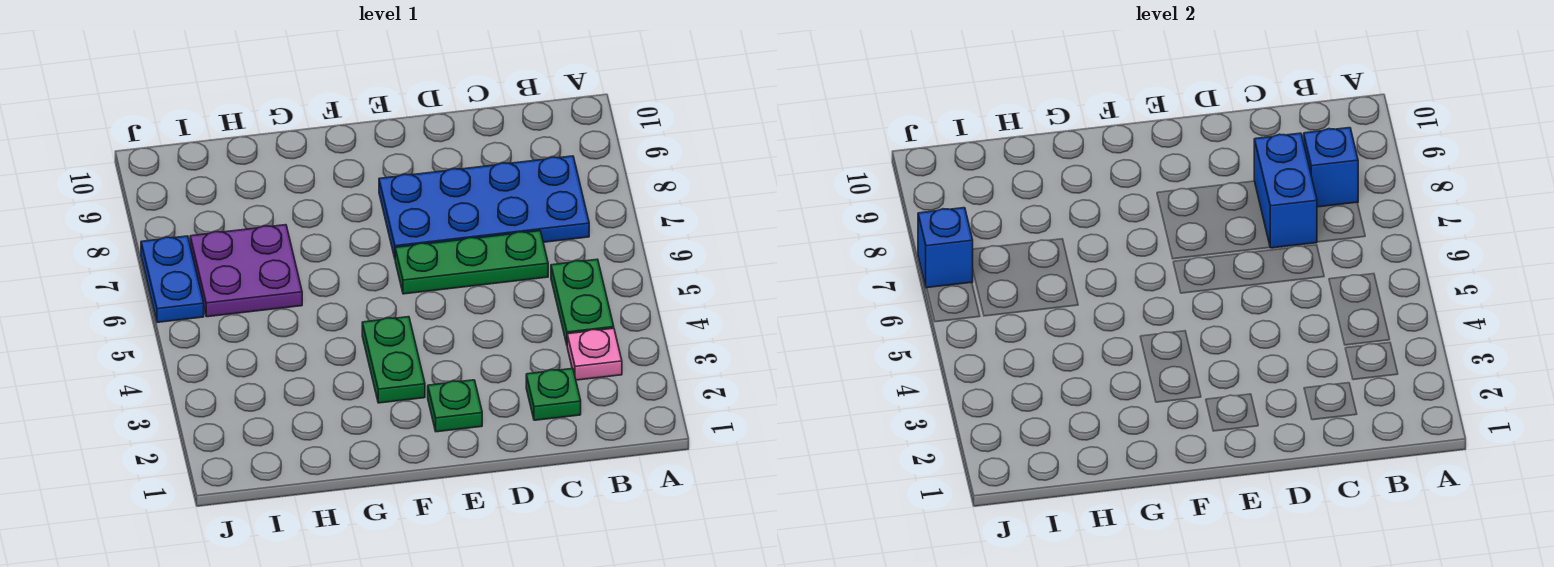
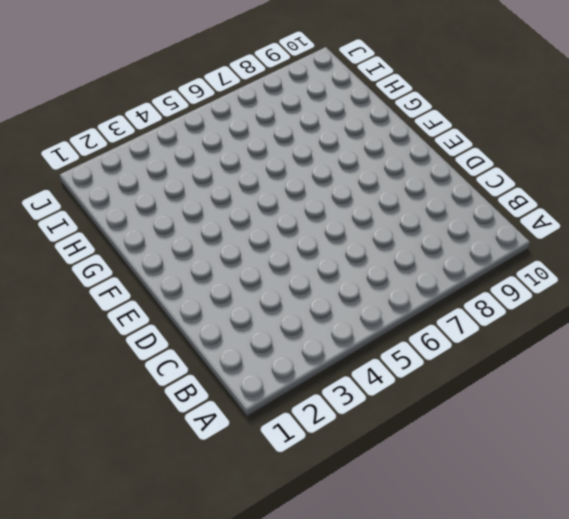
none -> pink 1x1 plate [567,328,622,380]
none -> green 1x2 plate [551,259,614,344]
none -> blue 2x4 plate [379,156,589,258]

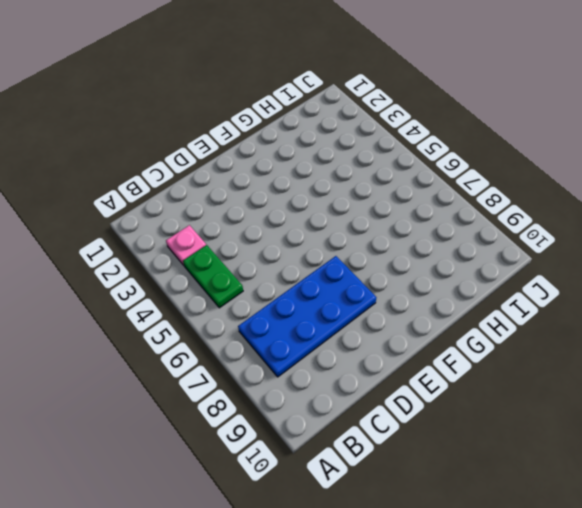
none -> green 1x1 plate [526,369,581,420]
none -> green 1x3 plate [395,231,548,294]
none -> green 1x1 plate [428,380,482,432]

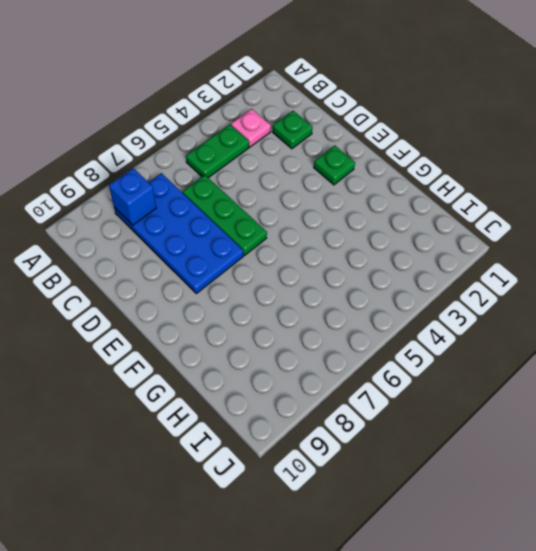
none -> green 1x2 plate [362,317,425,403]
none -> purple 2x2 plate [190,225,302,317]
none -> blue 1x2 plate [141,236,204,322]

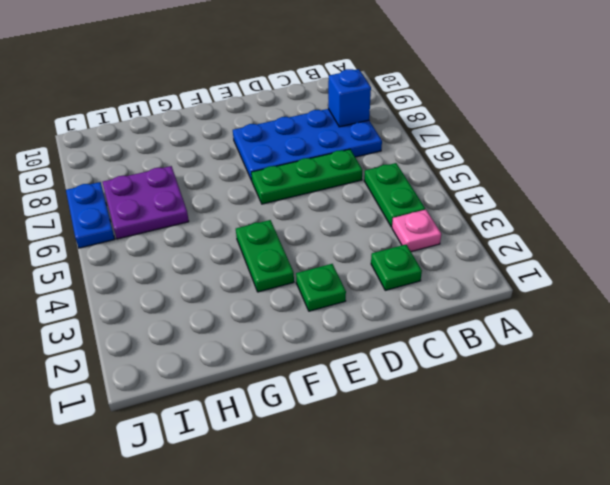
none -> blue 1x2 brick [1254,133,1317,248]
none -> blue 1x1 brick [918,208,973,288]

